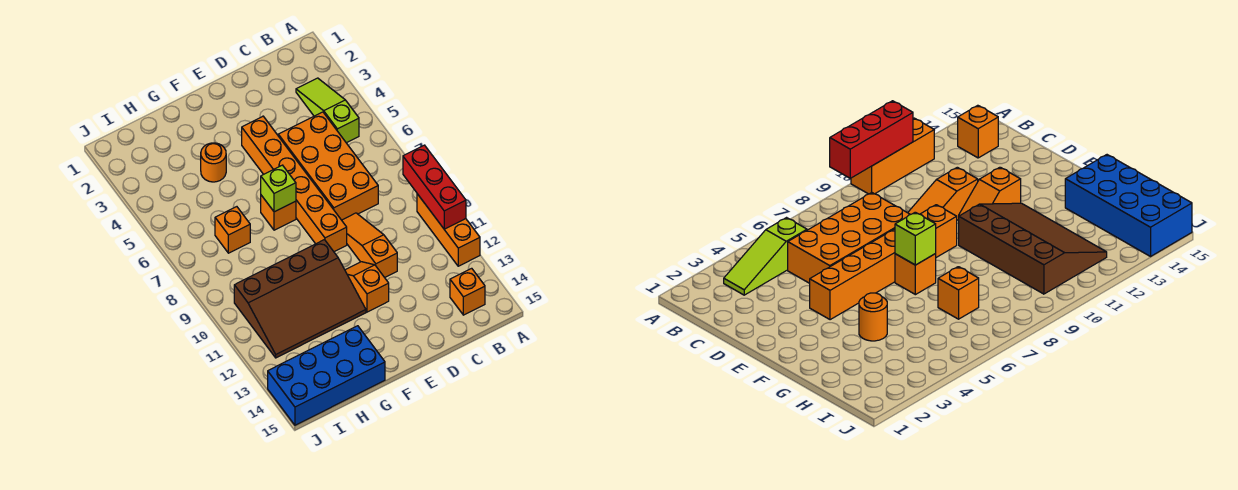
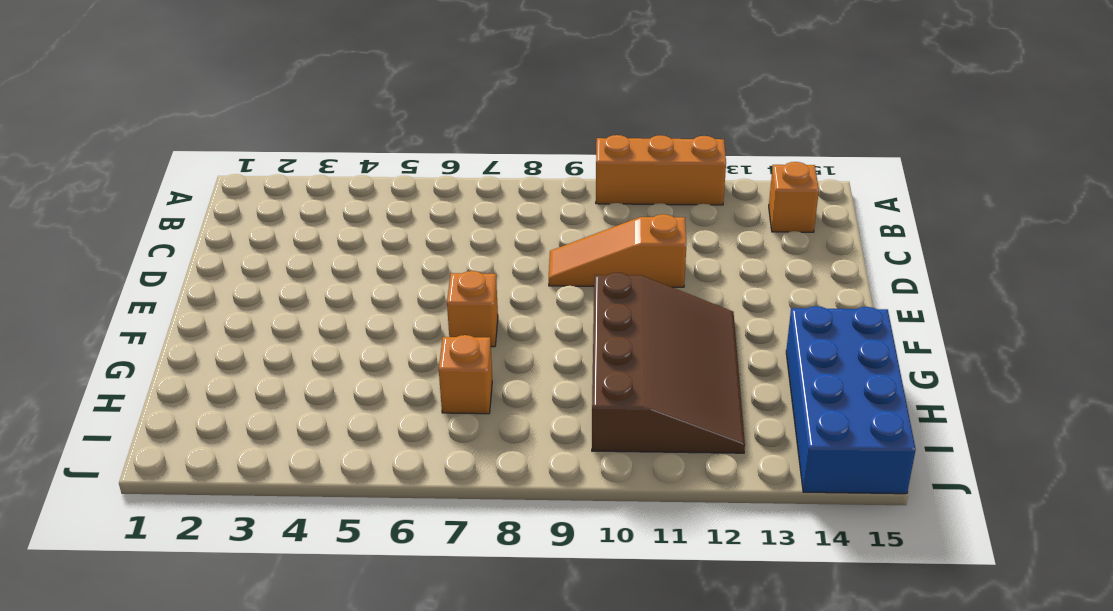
none -> lime 1x3 slope [296,78,359,143]
none -> orange 2x4 brick [278,112,378,220]
none -> orange 1x6 brick [242,116,347,252]

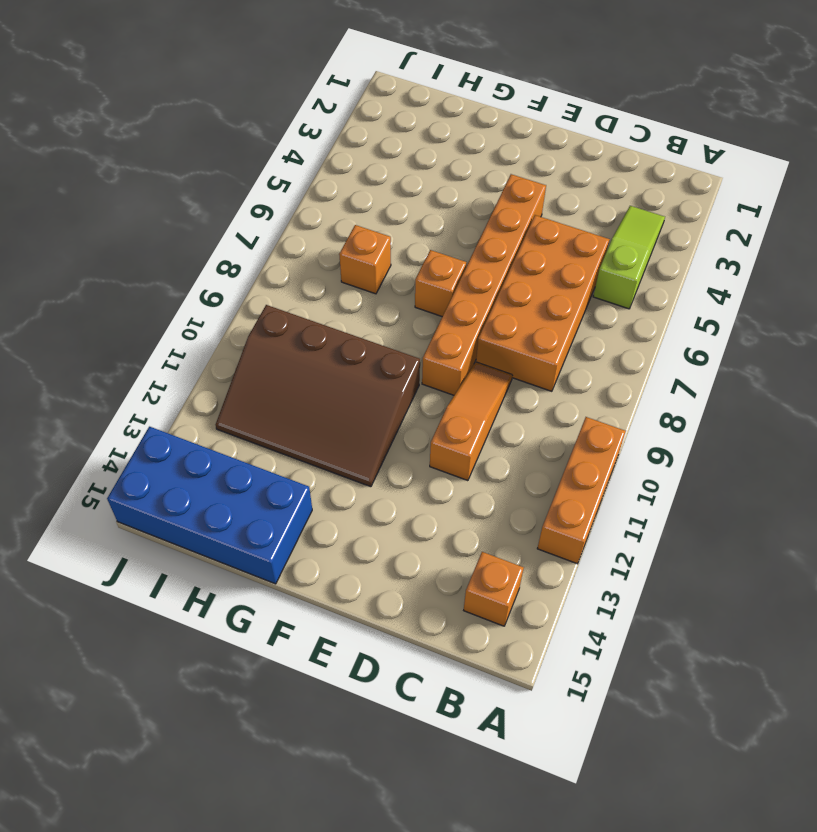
none -> orange 1x2 slope [345,262,389,312]
none -> orange 1x1 round brick [201,143,226,182]
none -> red 1x3 brick [403,145,466,229]

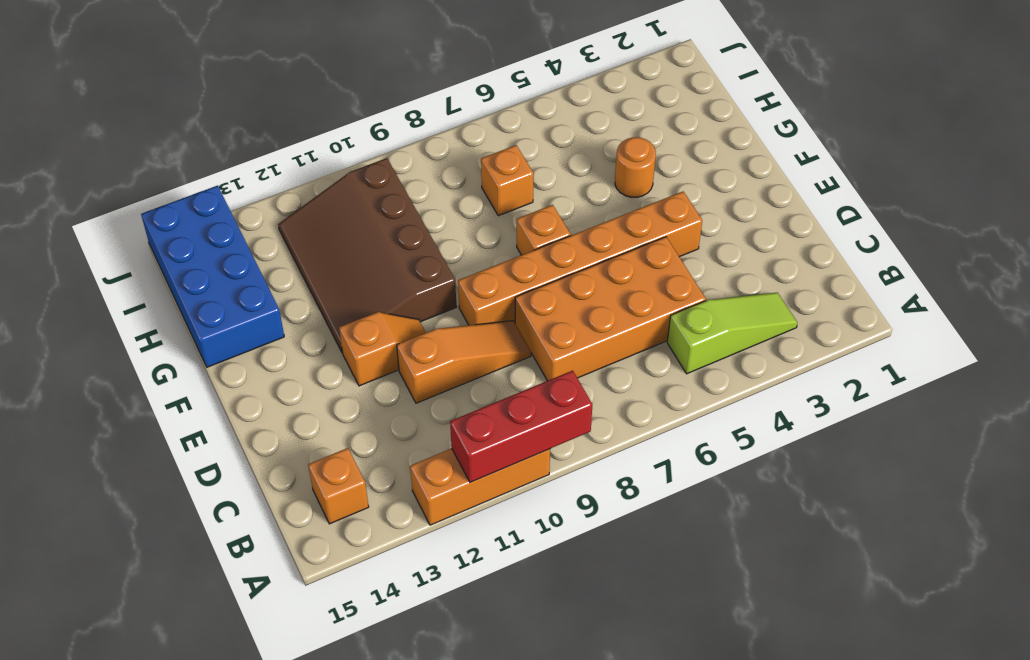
none -> lime 1x1 brick [261,165,296,212]

